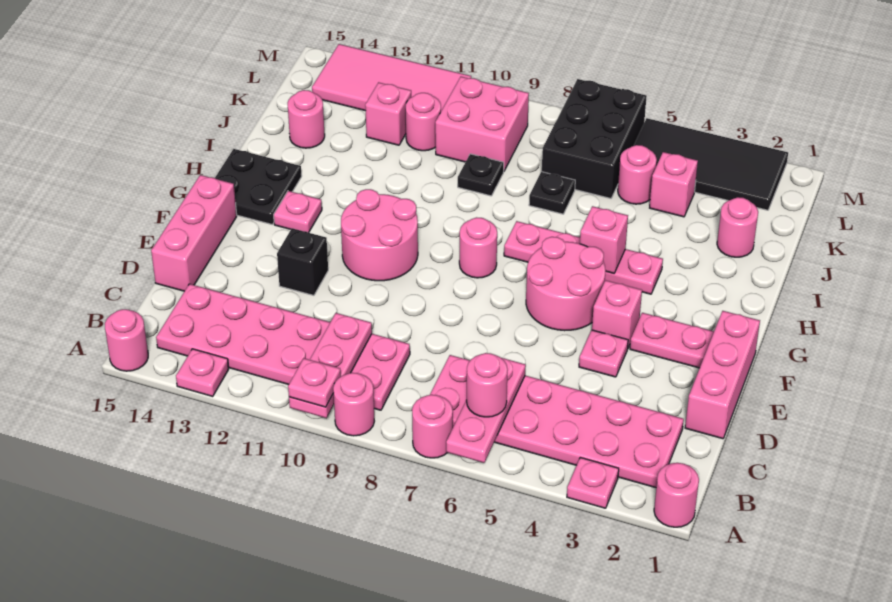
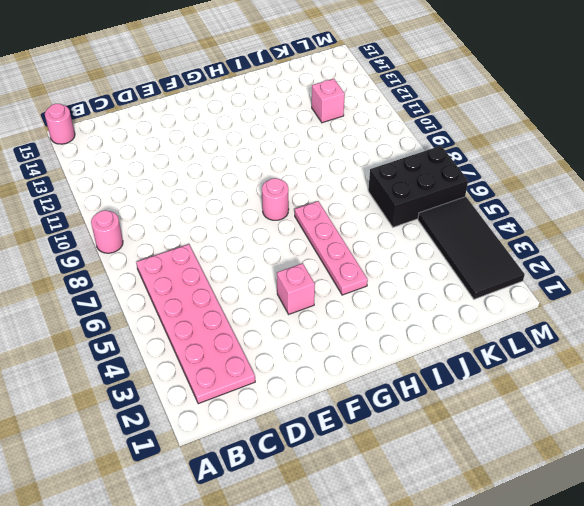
none -> pink 1x1 round brick [654,463,699,527]
none -> pink 1x1 plate [567,457,619,508]
none -> pink 1x1 round brick [412,395,453,458]
none -> pink 1x1 plate [176,349,229,396]

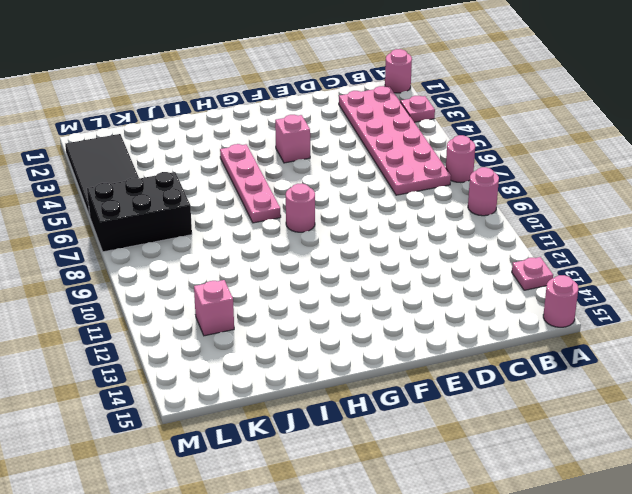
none -> pink 2x6 plate [156,284,410,410]
none -> pink 1x3 brick [685,311,760,439]
none -> pink 1x3 brick [151,175,237,291]
none -> pink 1x1 plate [579,330,628,377]

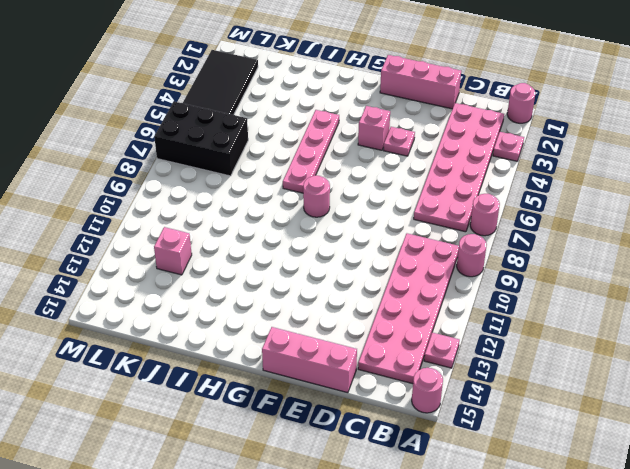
none -> black 1x1 brick [277,228,328,295]
none -> pink 1x2 plate [630,313,714,368]
none -> pink 2x2 round brick [526,237,606,331]
none -> pink 2x2 round brick [341,189,418,281]

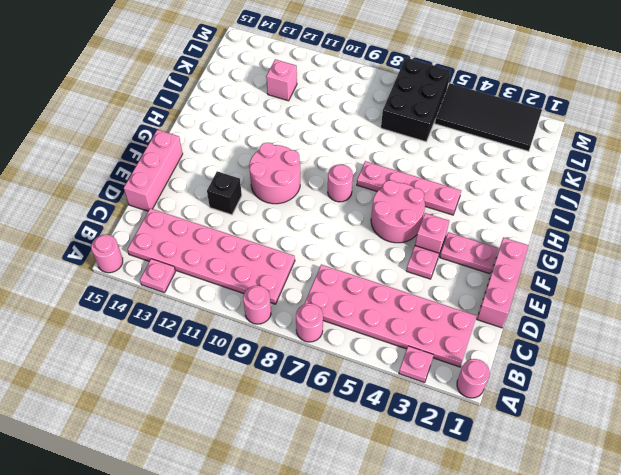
none -> pink 1x1 plate [274,191,322,233]
none -> black 2x2 plate [215,149,302,225]
none -> pink 1x1 round brick [717,197,758,257]
none -> black 1x1 plate [529,172,575,214]

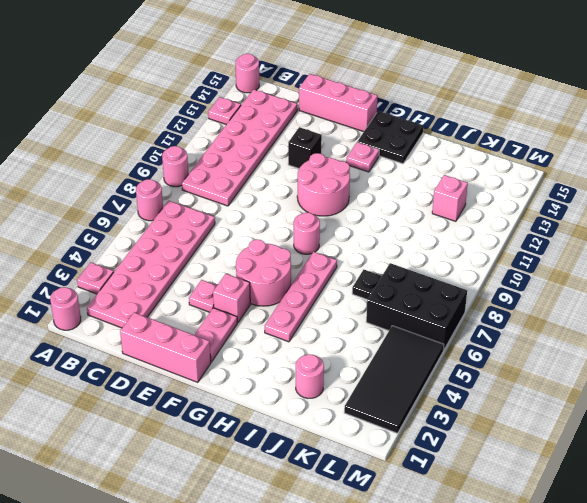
none -> black 1x1 plate [458,154,504,196]
none -> pink 1x1 round brick [288,90,325,148]
none -> pink 1x1 brick [650,152,698,217]
none -> pink 1x1 round brick [618,145,657,204]

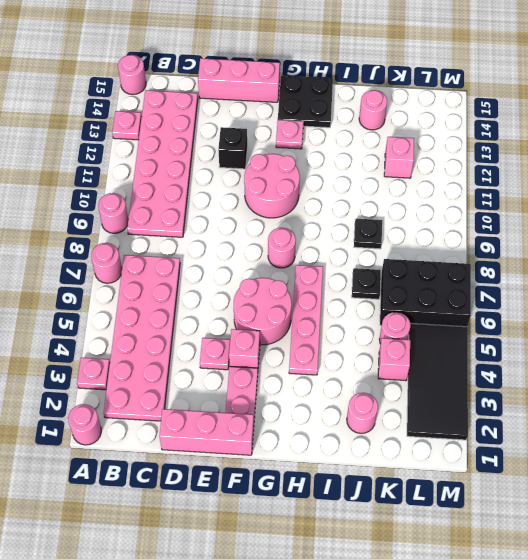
none -> pink 2x2 brick [435,77,529,171]
none -> pink 1x1 round brick [406,93,441,151]
none -> pink 2x4 tile [312,44,471,111]
none -> pink 1x3 plate [446,358,526,463]

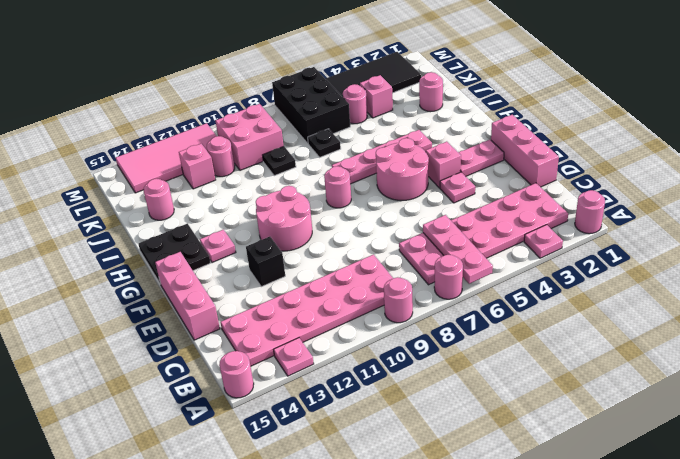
none -> pink 1x3 plate [289,313,372,418]
none -> pink 1x1 brick [580,206,628,273]
none -> pink 1x1 plate [288,358,341,407]
none -> pink 1x1 round brick [467,353,508,417]

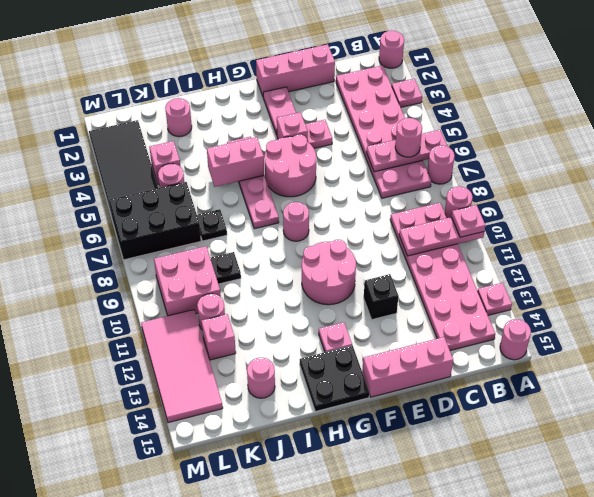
pink 1x2 brick [207,137,264,187] -> pink 1x1 brick [580,206,628,273]

